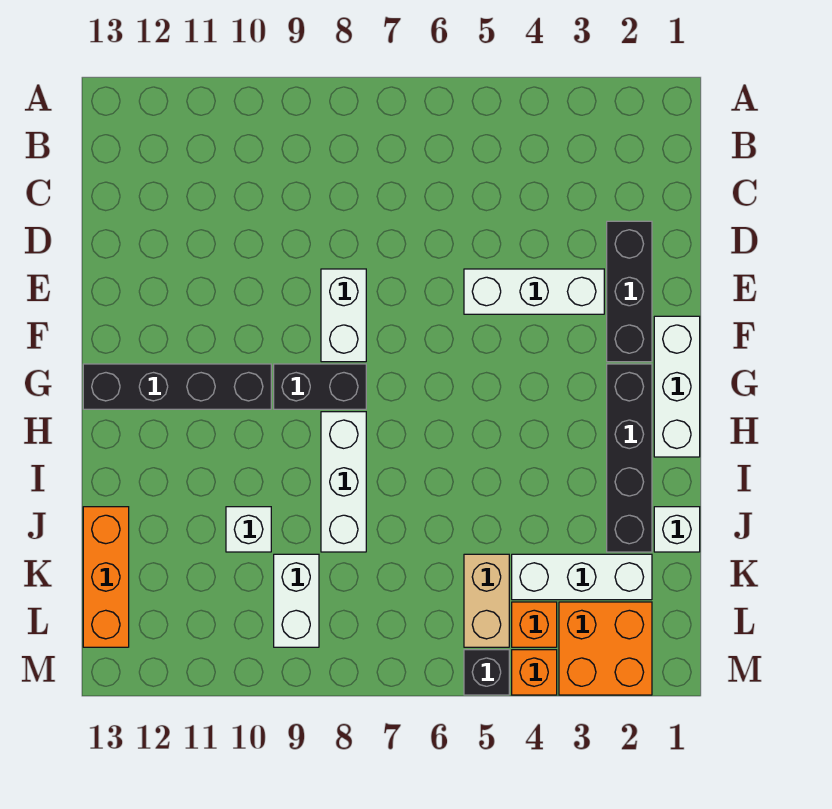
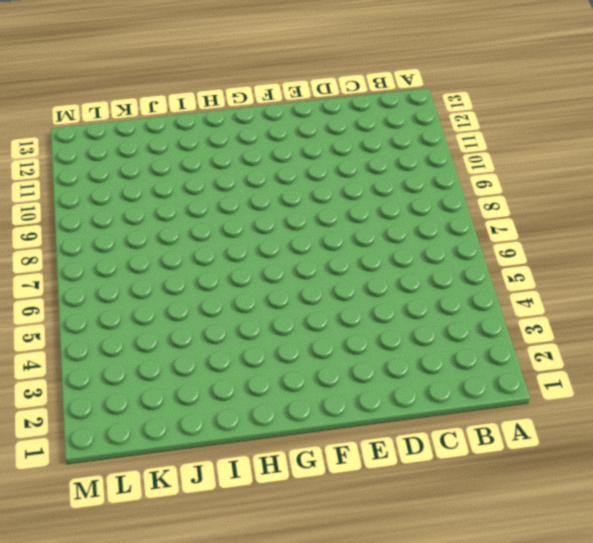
none -> black 1x3 brick [607,221,652,362]
none -> white 1x3 brick [464,269,604,314]
none -> white 1x2 brick [321,269,366,362]

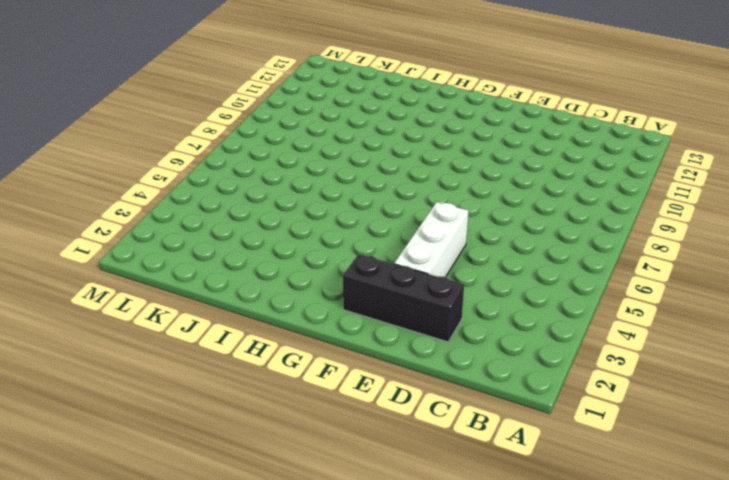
none -> white 1x2 brick [321,269,366,362]
none -> white 1x3 brick [654,316,700,457]
none -> black 1x4 brick [607,364,652,552]

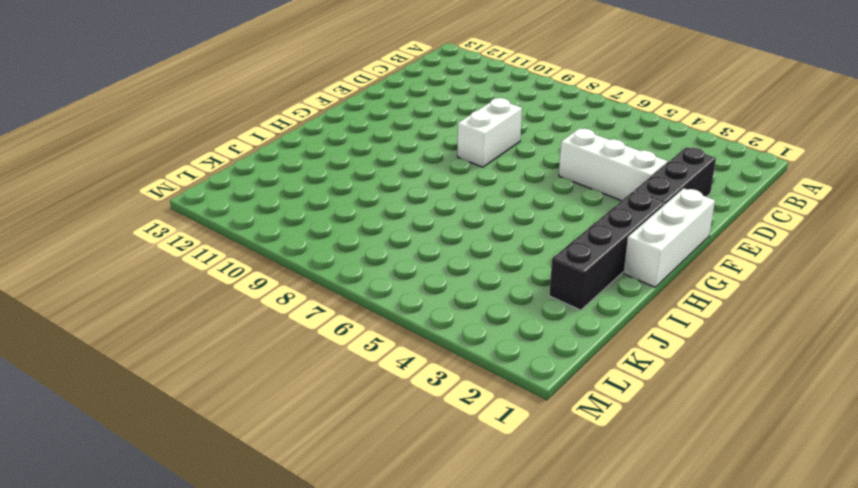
none -> black 1x2 brick [274,364,366,409]
none -> black 1x4 brick [83,364,271,409]
none -> white 1x3 brick [321,412,366,552]

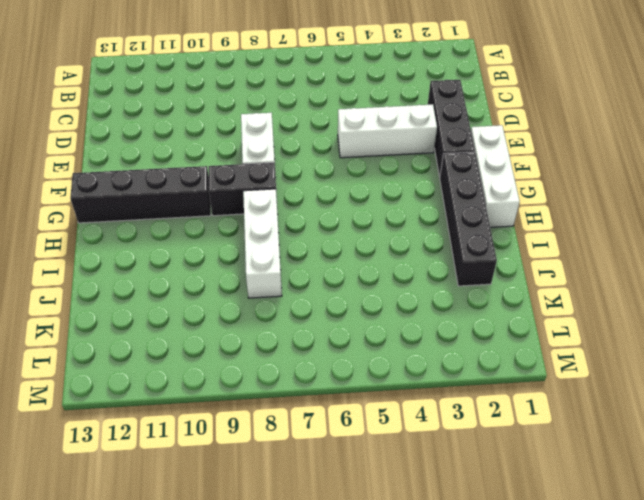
none -> white 1x1 brick [654,507,700,552]
none -> white 1x1 brick [226,507,271,552]
none -> orange 1x3 brick [83,507,129,647]

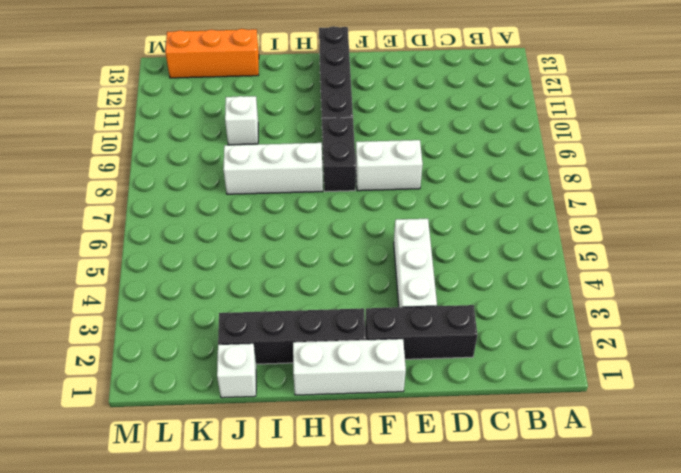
none -> white 1x3 brick [512,554,652,600]
none -> tan 1x2 brick [464,554,509,647]
none -> white 1x2 brick [274,554,319,647]

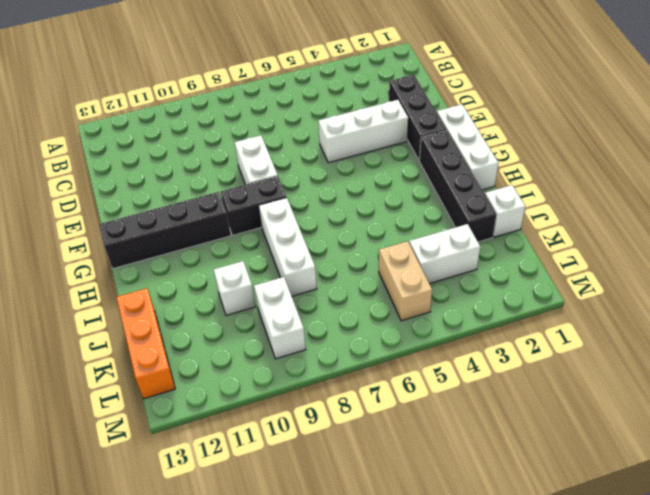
white 1x2 brick [409,224,480,284] -> white 1x3 brick [512,554,652,600]
none -> orange 2x2 brick [559,602,652,695]
none -> orange 1x1 brick [512,602,557,647]
none -> orange 1x1 brick [512,650,557,695]

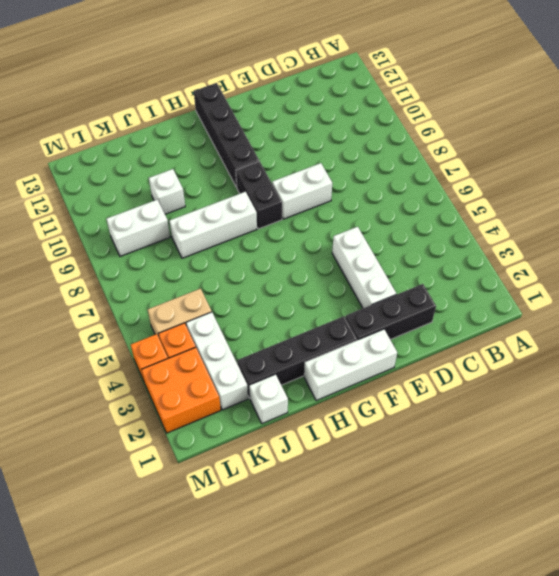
none -> orange 1x3 brick [83,507,129,647]
none -> black 1x1 brick [464,650,509,695]

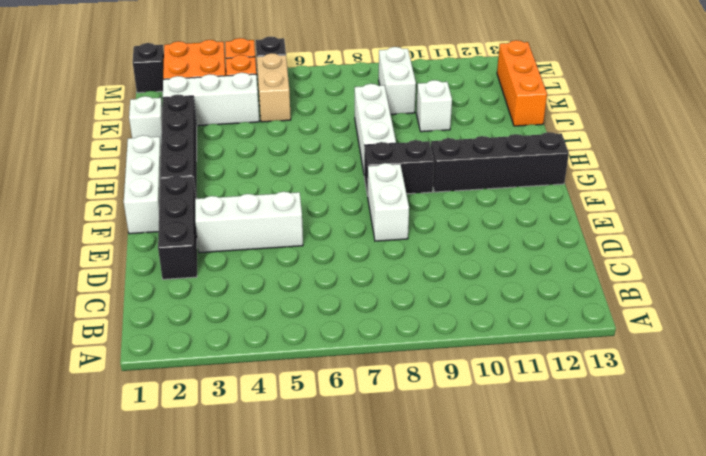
black 1x1 brick [133,43,164,93] -> none

